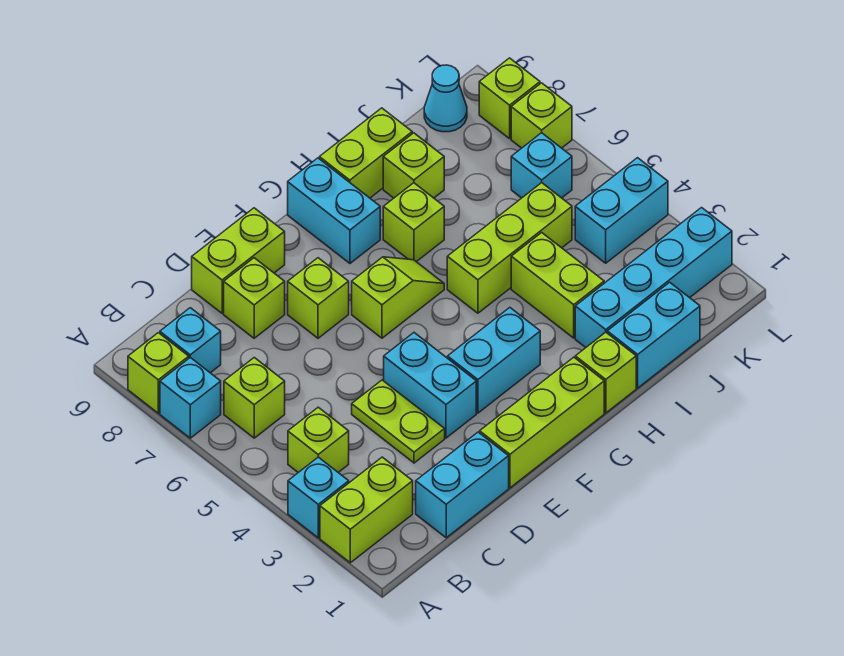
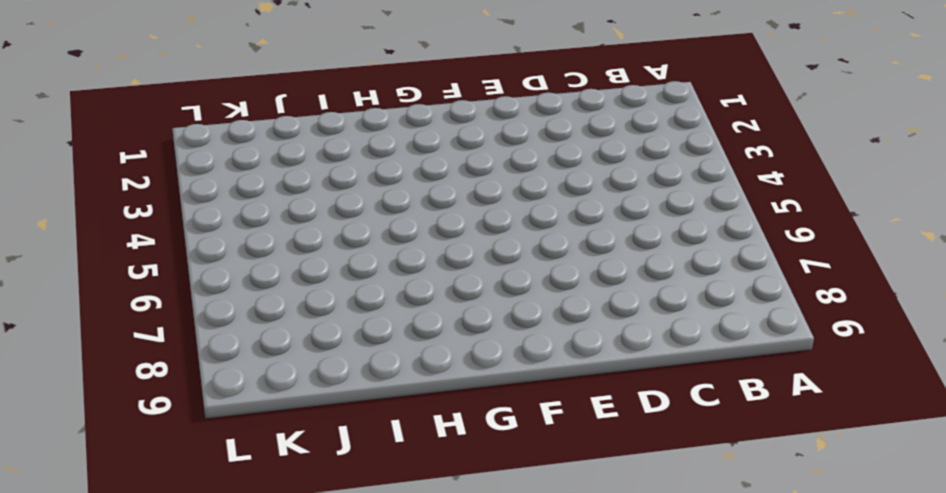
none -> lime 1x2 brick [320,457,413,563]
none -> cyan 1x1 brick [288,457,349,538]
none -> cyan 1x1 brick [160,358,221,438]
none -> lime 1x1 brick [128,333,189,413]

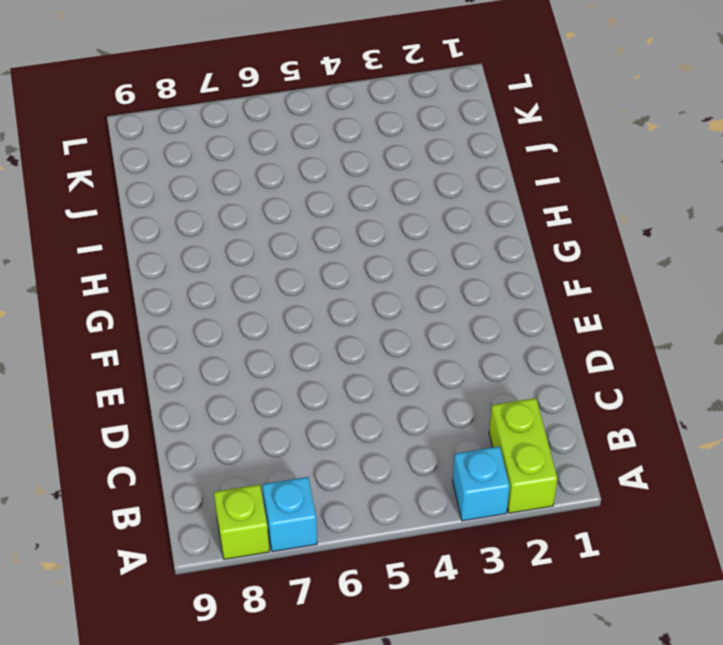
none -> lime 1x1 brick [288,407,349,473]
none -> lime 1x1 brick [224,358,285,438]
none -> cyan 1x1 brick [160,308,221,373]
none -> cyan 1x2 brick [416,432,509,538]

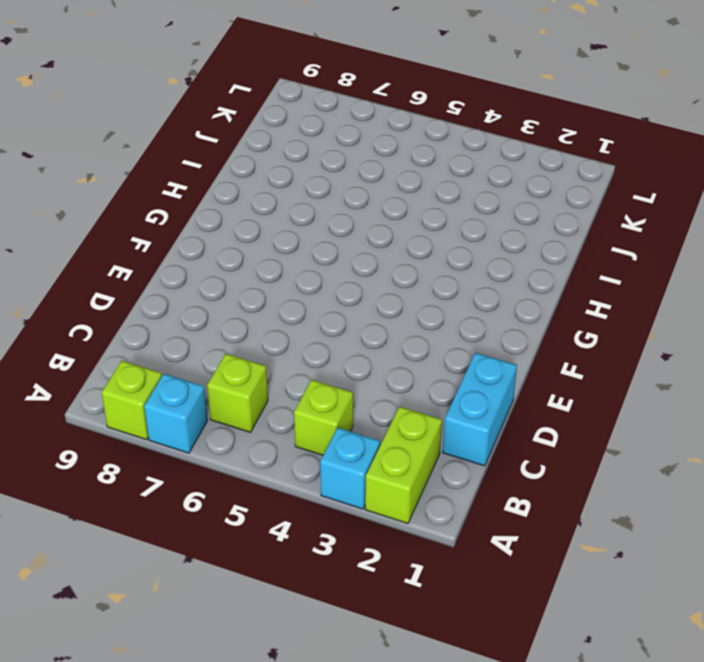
none -> cyan 1x1 brick [160,308,221,373]
none -> lime 1x2 plate [352,380,445,463]
none -> lime 1x1 brick [224,258,285,338]
none -> lime 1x2 brick [192,208,285,313]

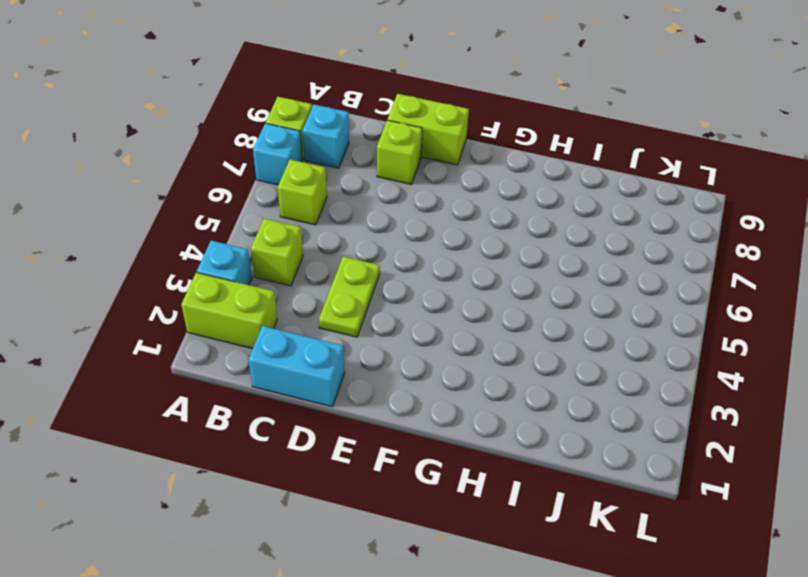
none -> lime 1x3 brick [480,357,604,488]
none -> cyan 1x2 brick [384,333,476,438]
none -> lime 1x1 brick [288,258,349,338]
none -> cyan 1x2 brick [448,308,540,413]

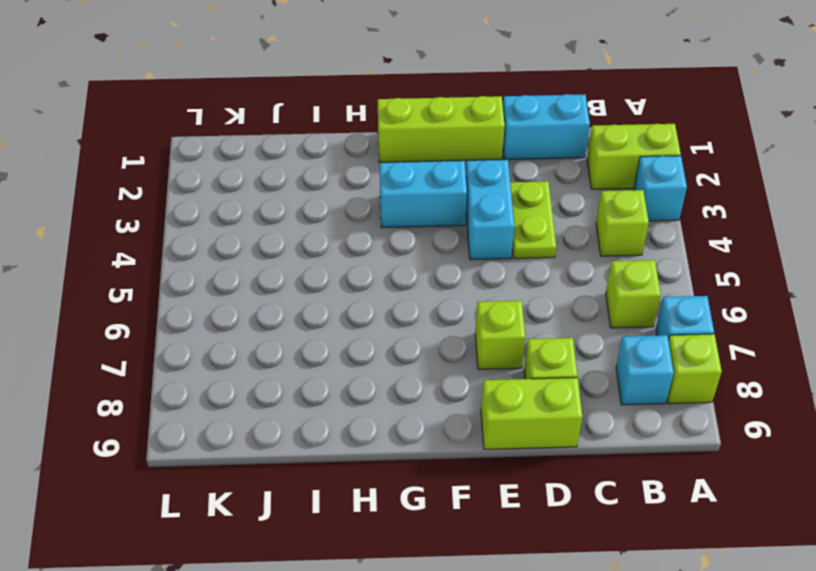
none -> lime 1x2 slope [352,257,444,338]
none -> cyan 1x2 brick [288,158,380,263]
none -> lime 1x1 brick [575,332,636,413]
none -> lime 1x3 brick [447,183,572,313]

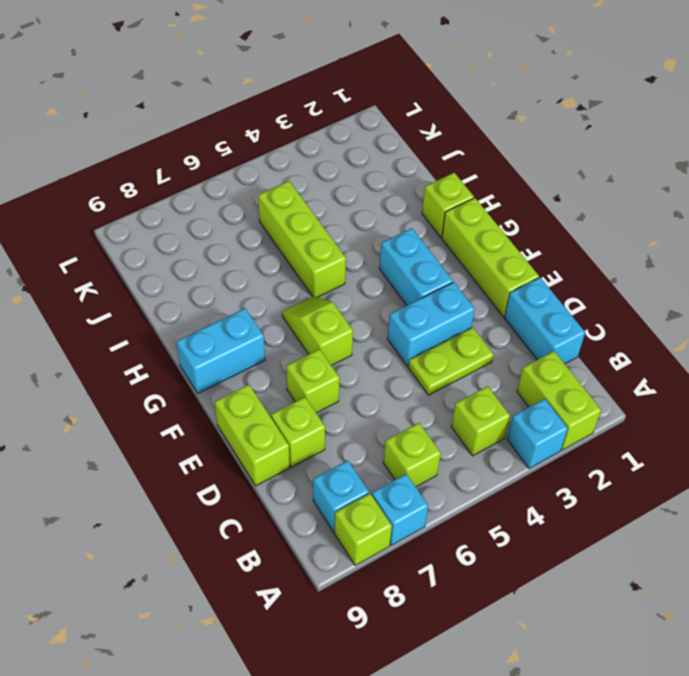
none -> lime 1x1 brick [383,183,444,262]
none -> lime 1x2 brick [319,108,412,198]
none -> cyan 1x2 brick [607,282,700,388]
none -> cyan 1x4 brick [575,208,732,347]

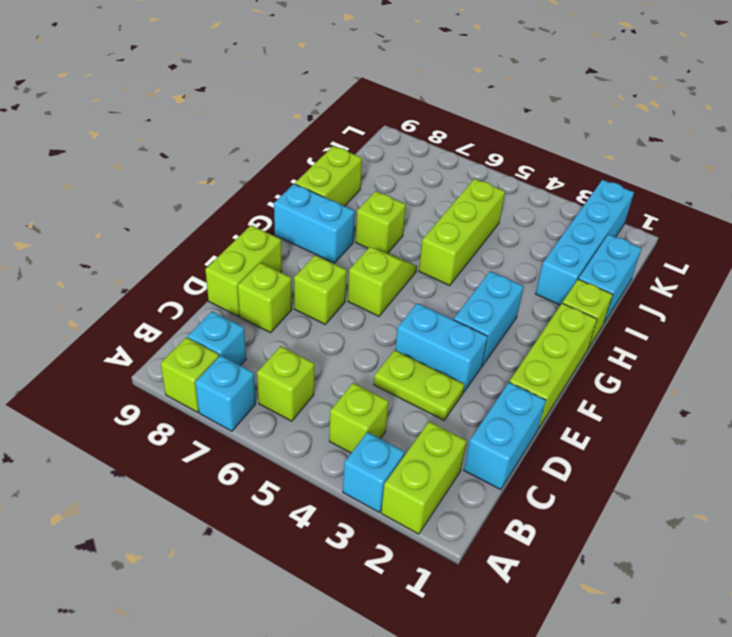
none -> lime 1x2 brick [511,233,604,338]
none -> lime 1x1 brick [383,133,444,198]
none -> cyan 1x2 brick [575,158,668,263]
none -> cyan 1x1 brick [511,133,572,198]

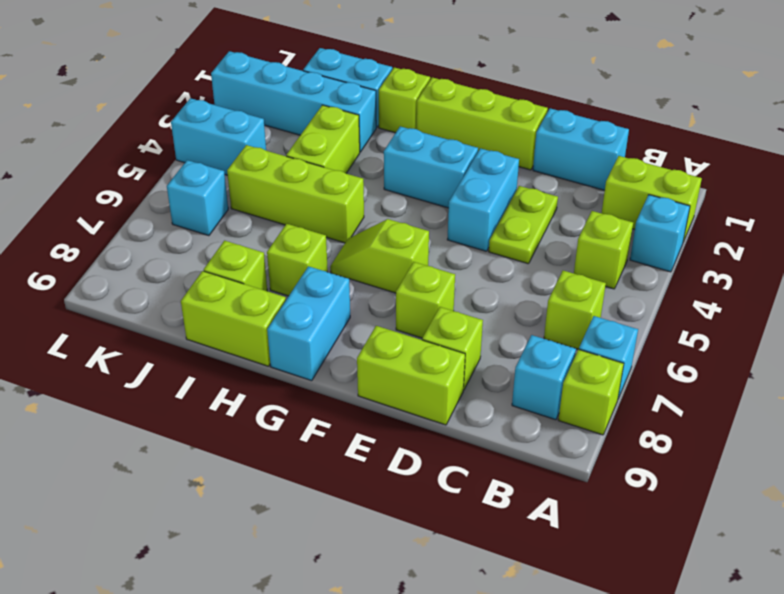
none -> cyan 1x1 cone [424,65,467,132]
none -> lime 1x1 brick [511,83,572,148]
none -> lime 1x1 brick [479,58,540,139]

